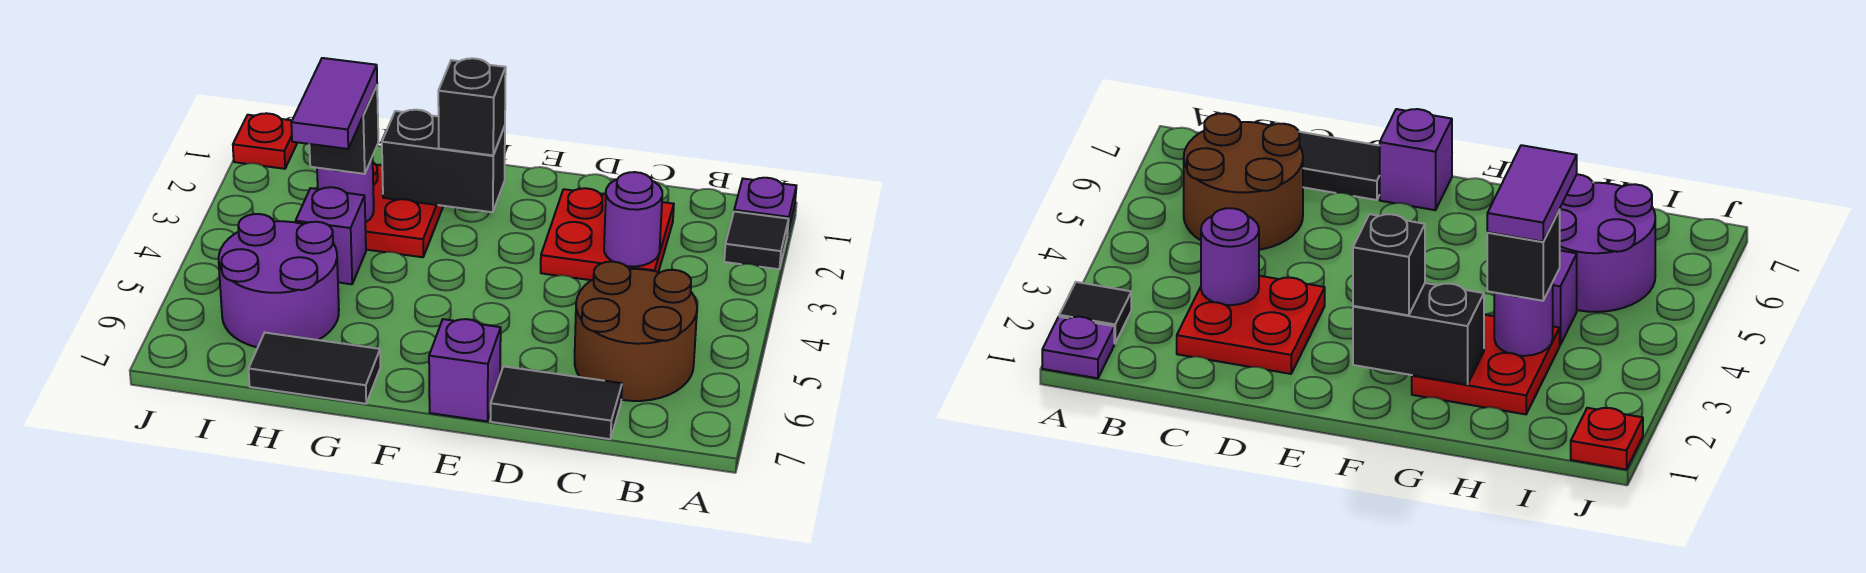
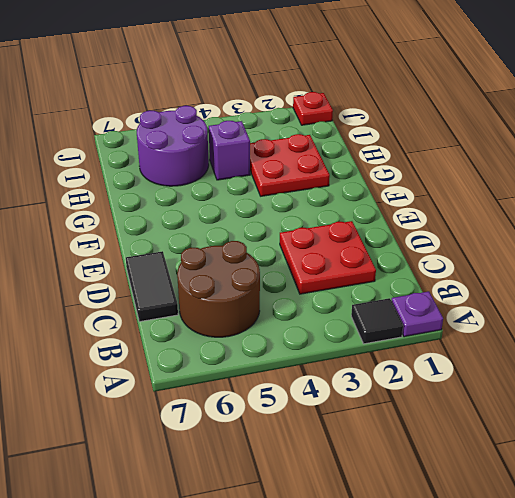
none -> purple 1x1 brick [429,319,501,421]
none -> black 1x2 tile [249,333,381,404]
none -> purple 1x1 round brick [604,172,662,266]

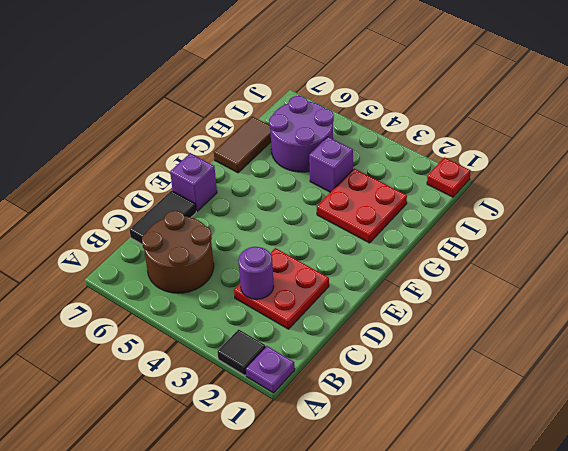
brown 1x2 tile [214,116,271,173] -> black 1x2 tile [249,333,381,404]
none -> black 1x2 brick [382,110,505,212]
none -> purple 1x1 round brick [317,156,374,223]
none -> black 1x1 brick [438,58,506,155]

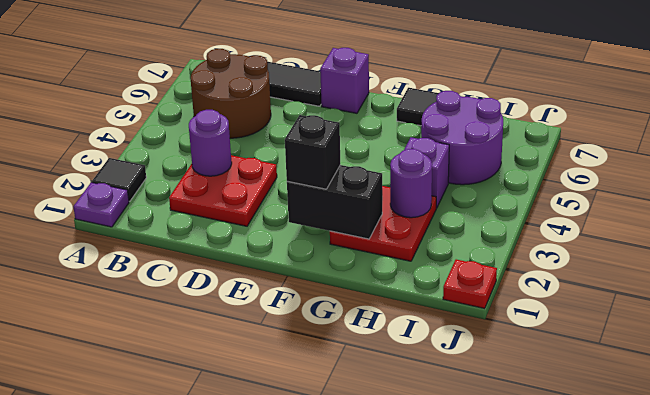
none -> black 1x1 brick [309,86,378,174]
none -> purple 1x2 tile [291,58,377,149]

